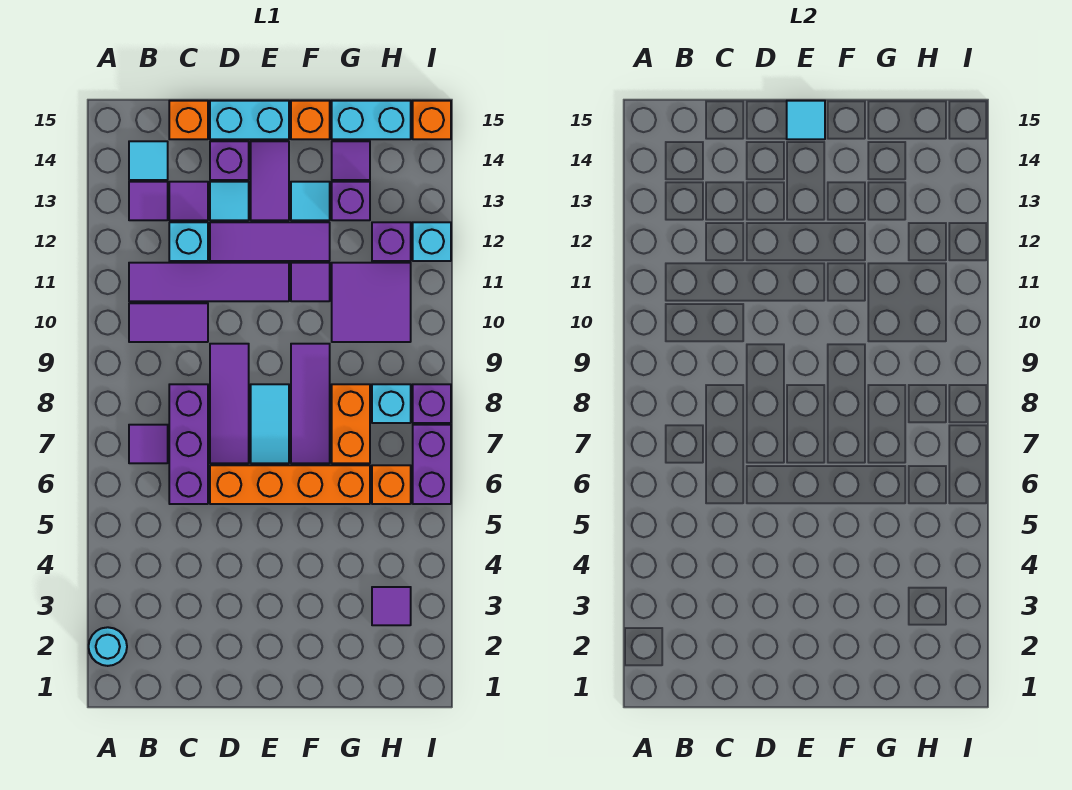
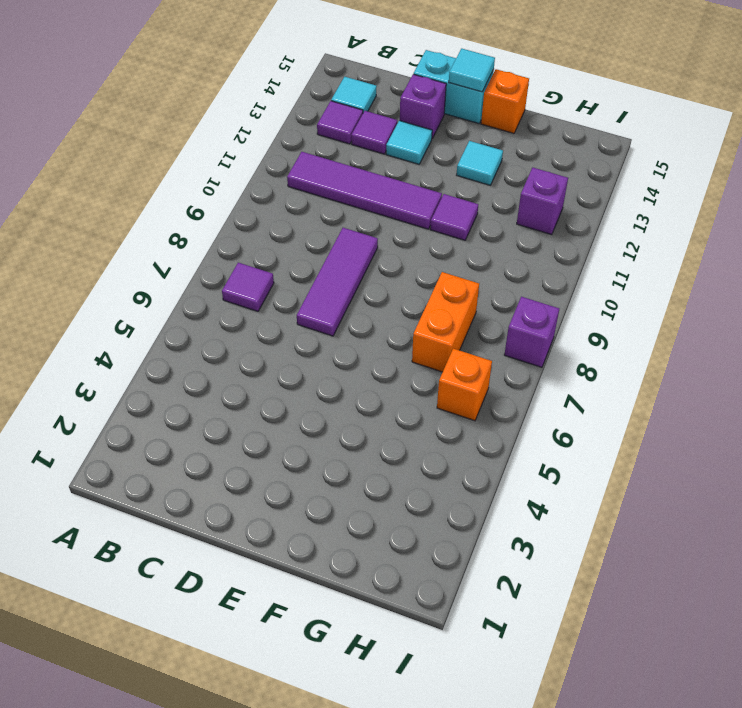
none -> cyan 1x1 round brick [89,627,127,666]
none -> purple 1x2 tile [129,303,208,342]
none -> purple 1x3 brick [169,384,208,504]
none -> cyan 1x1 brick [169,222,208,261]

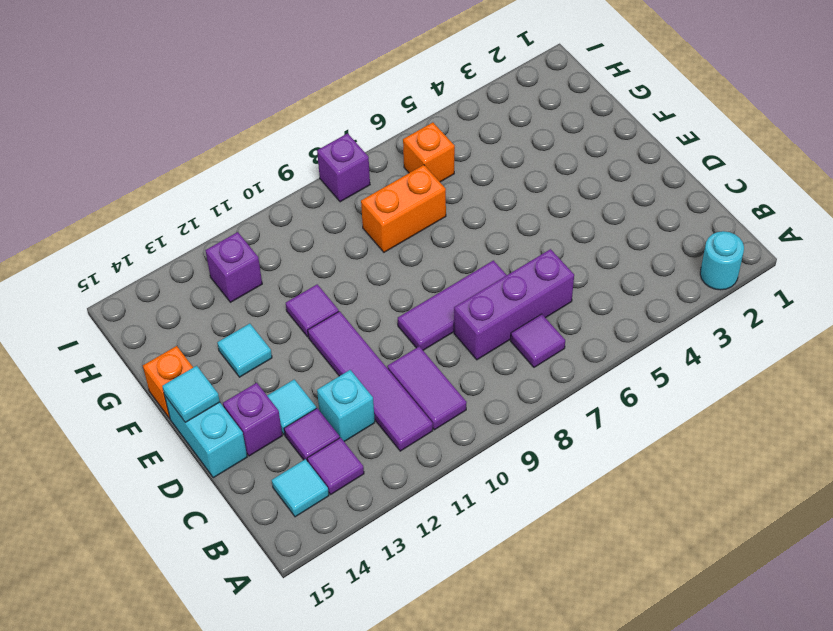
none -> orange 1x1 brick [169,101,208,139]
none -> orange 1x4 brick [210,465,370,504]
none -> purple 1x3 tile [210,222,330,261]
none -> cyan 1x2 tile [251,384,289,463]

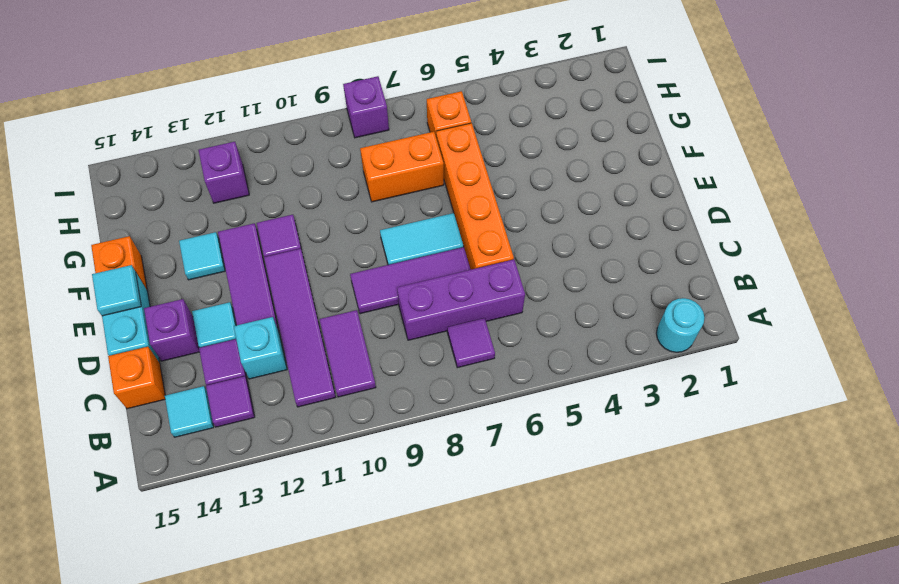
none -> purple 1x2 tile [251,141,289,220]
none -> purple 1x3 tile [291,344,330,463]
none -> purple 2x2 tile [332,263,411,342]
none -> purple 1x1 brick [332,182,370,220]

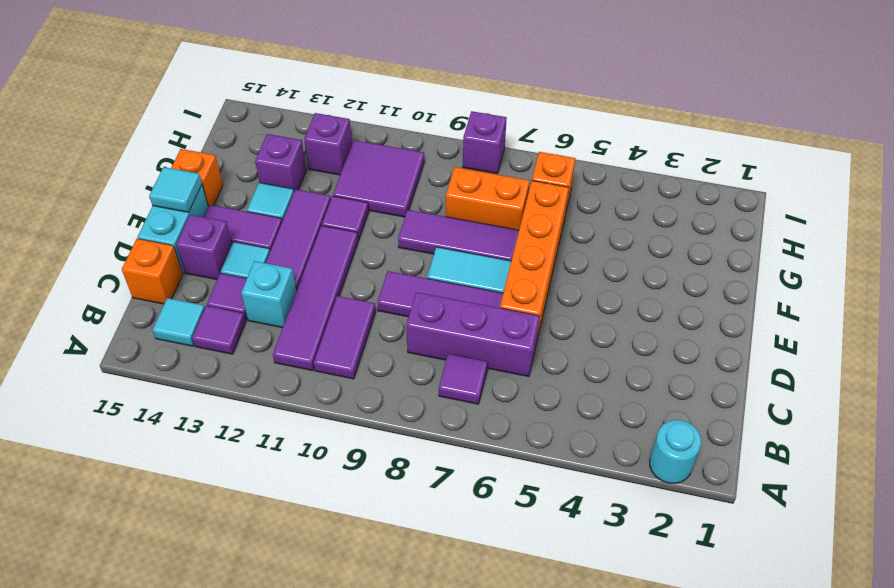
none -> purple 1x1 tile [332,141,370,180]
none -> cyan 1x2 brick [332,101,411,139]
none -> purple 1x1 tile [372,587,411,625]
none -> cyan 1x1 brick [372,384,411,423]

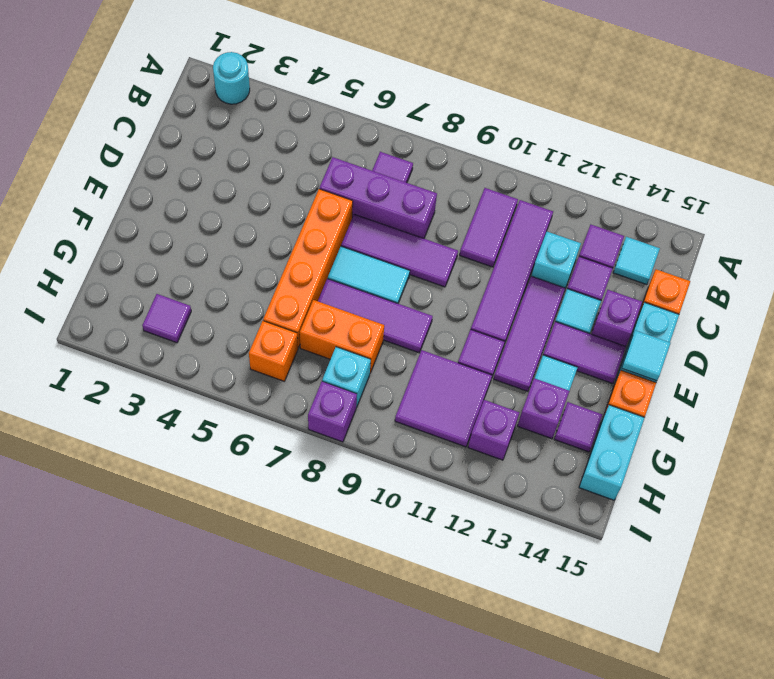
none -> purple 1x2 brick [413,425,451,504]
none -> cyan 1x1 brick [413,222,451,261]
none -> orange 1x1 brick [413,101,451,139]

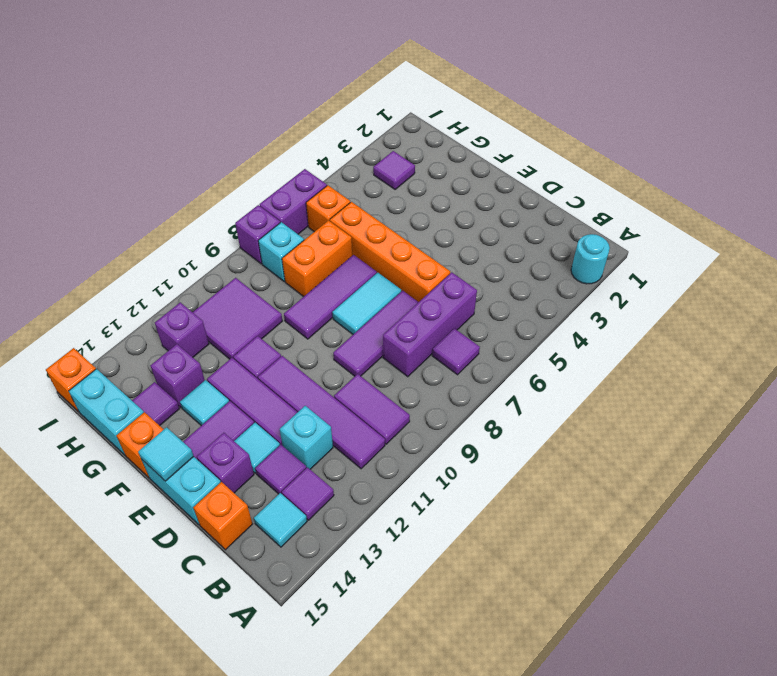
none -> cyan 1x1 brick [413,222,451,261]

